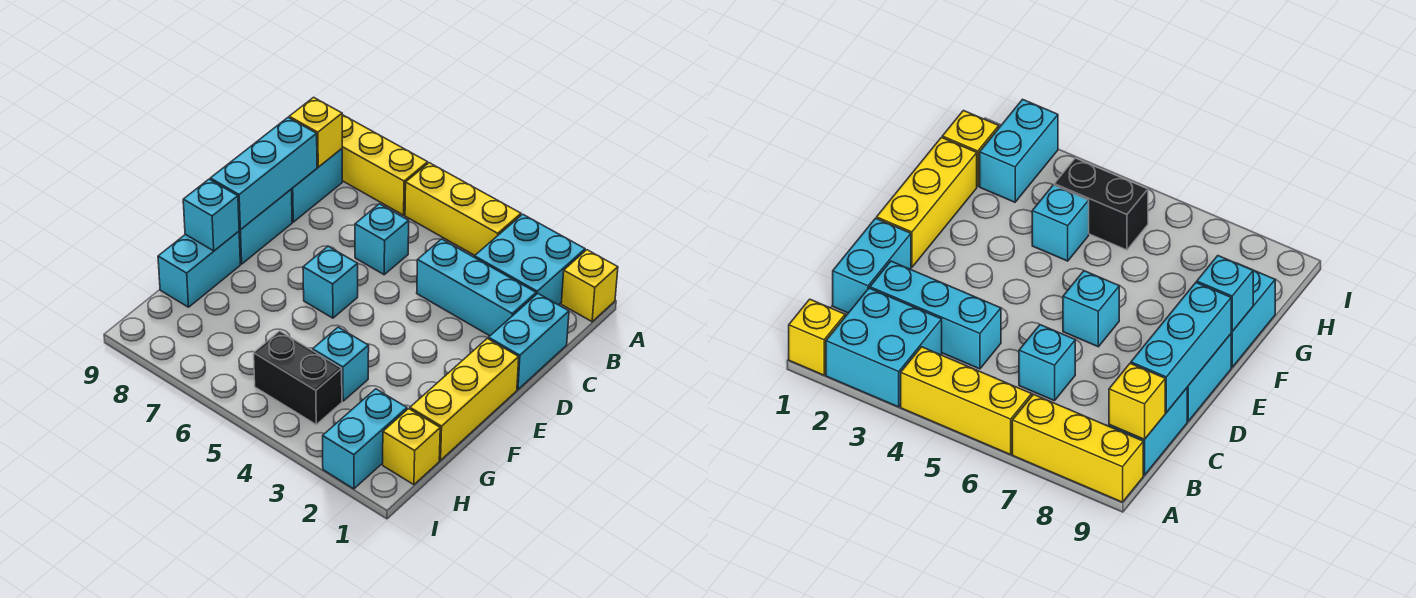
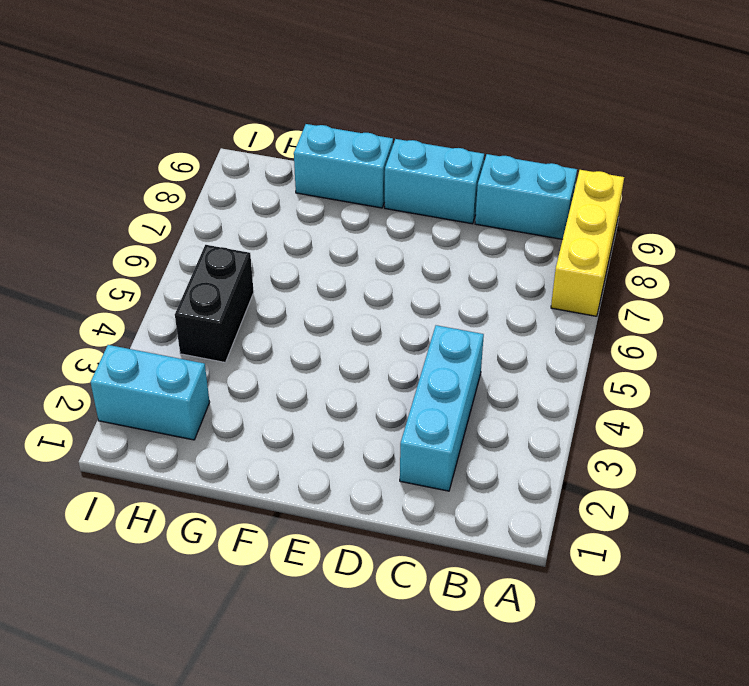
none -> yellow 1x1 brick [561,250,618,322]
none -> cyan 2x2 brick [474,214,585,305]
none -> yellow 1x3 brick [405,163,521,256]

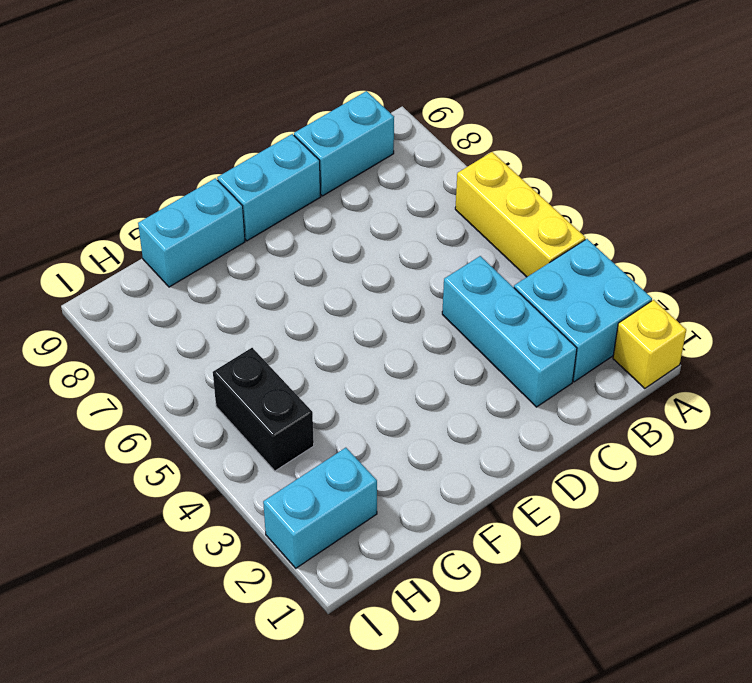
none -> yellow 1x3 brick [342,115,428,215]
none -> cyan 1x2 brick [488,294,569,389]
none -> cyan 1x1 brick [355,204,409,275]

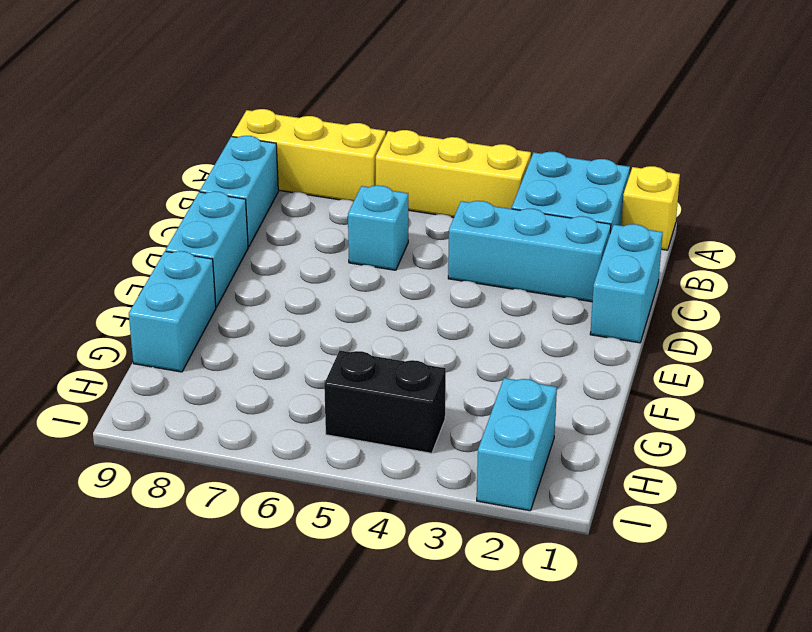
none -> yellow 1x3 brick [410,338,519,460]
none -> cyan 1x1 brick [303,246,358,318]
none -> cyan 1x1 brick [313,327,369,401]

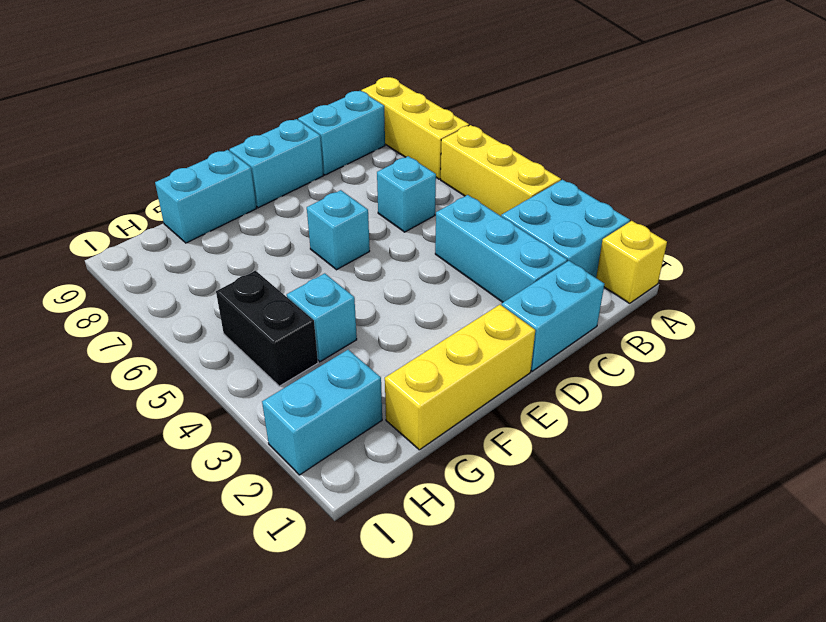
none -> yellow 1x1 brick [383,409,440,485]
none -> yellow 1x1 brick [289,97,342,167]
none -> cyan 1x3 brick [210,118,317,229]

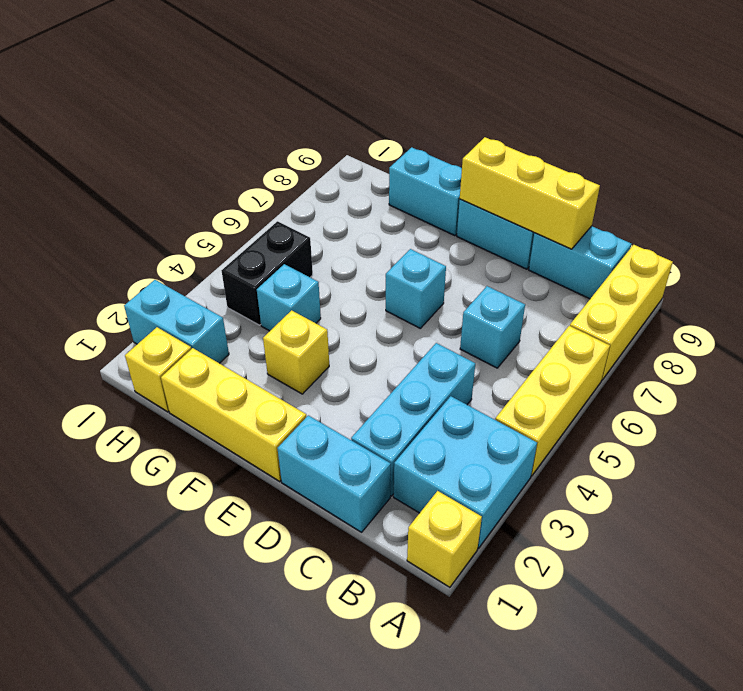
yellow 1x3 brick [460,137,600,249] -> cyan 1x3 brick [210,118,317,229]
yellow 1x1 brick [263,310,329,394] -> yellow 1x1 brick moved to [289,97,342,167]
none -> cyan 1x1 brick [183,179,239,251]

